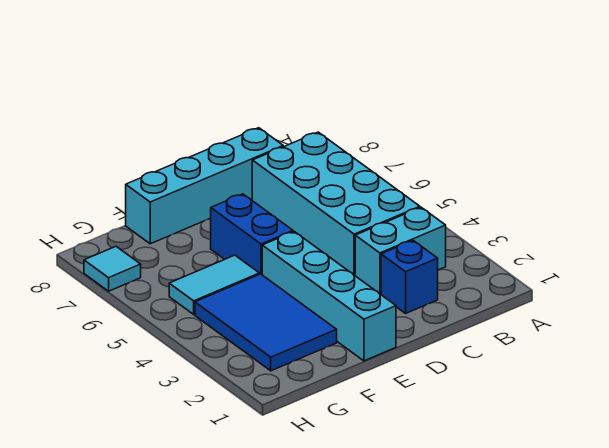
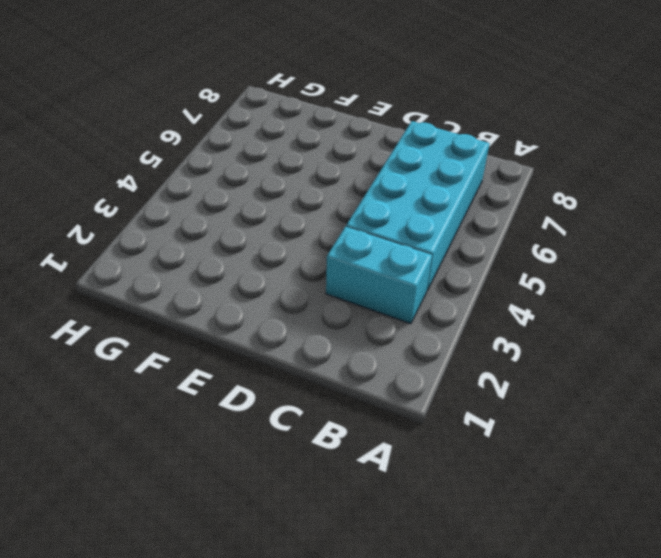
none -> blue 1x1 brick [381,241,438,313]
none -> cyan 1x4 brick [126,128,283,244]

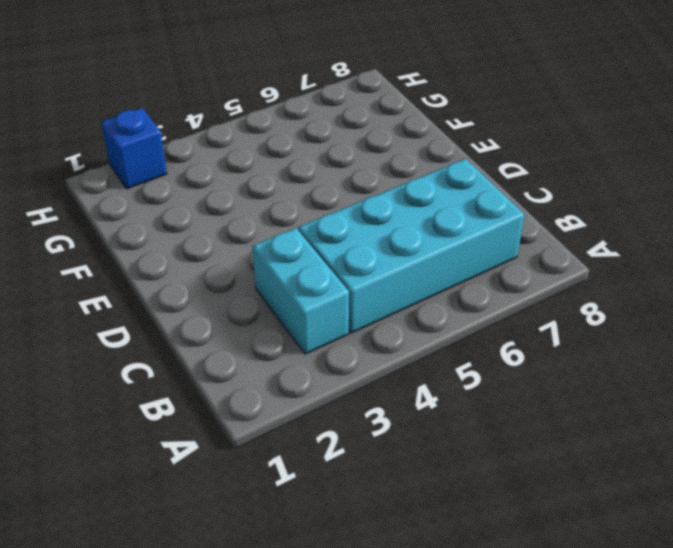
blue 1x1 brick [101,108,167,189] -> blue 1x1 brick moved to [381,241,438,313]
none -> cyan 1x4 brick [126,128,283,244]
none -> cyan 1x4 brick [262,232,396,361]

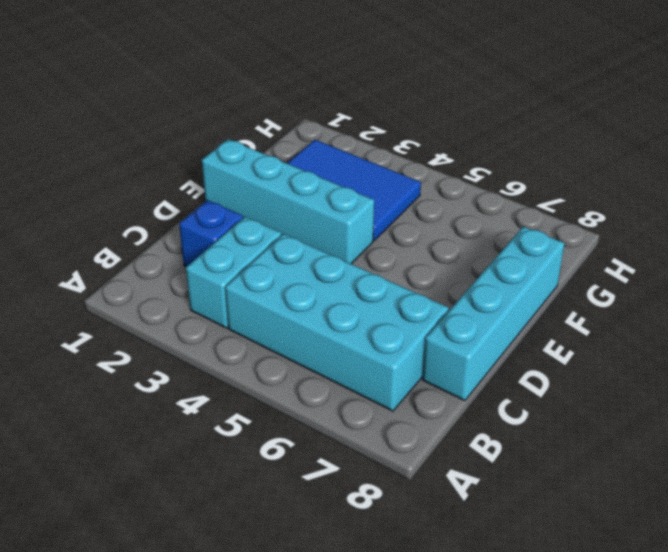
none -> blue 1x2 brick [211,194,293,275]
none -> cyan 1x2 tile [169,255,259,314]

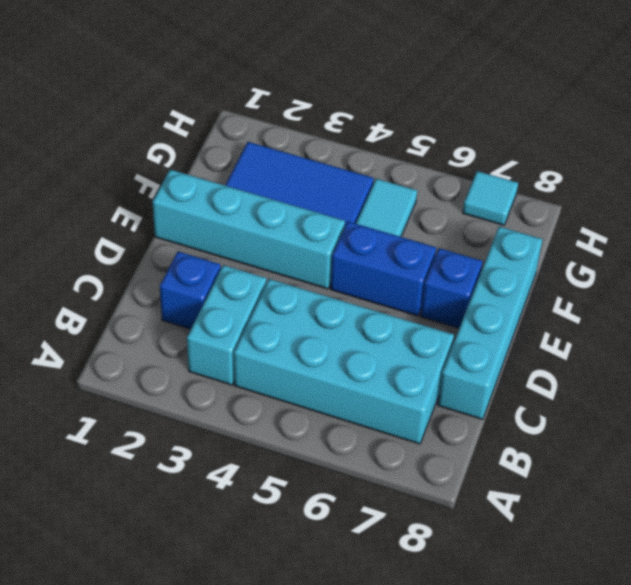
blue 1x1 brick [421,248,483,328] -> none

